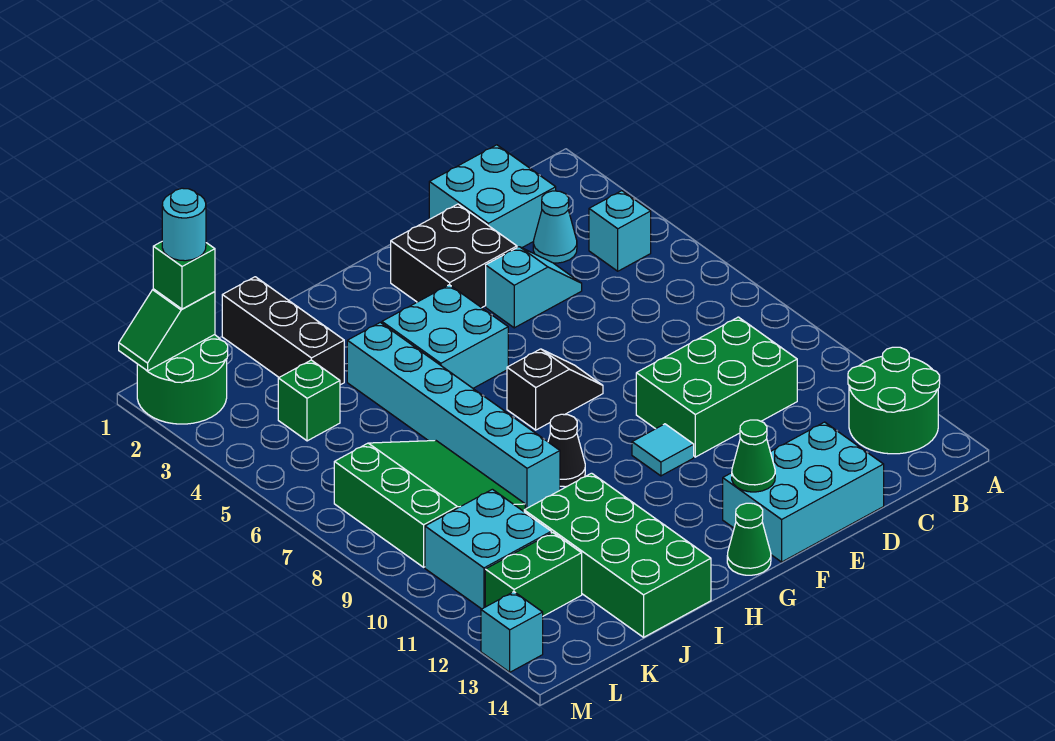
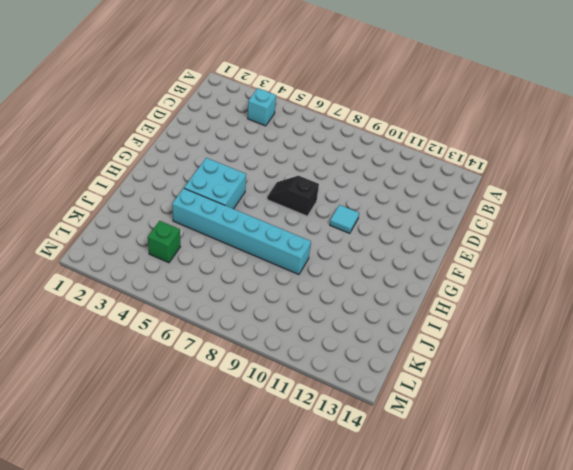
black 1x2 slope [267,176,319,216] -> black 1x2 slope turned to [507,349,603,430]
none -> green 2x2 round brick [848,347,940,454]
none -> cyan 2x2 brick [429,145,556,248]
none -> cyan 1x1 cone [533,191,577,263]

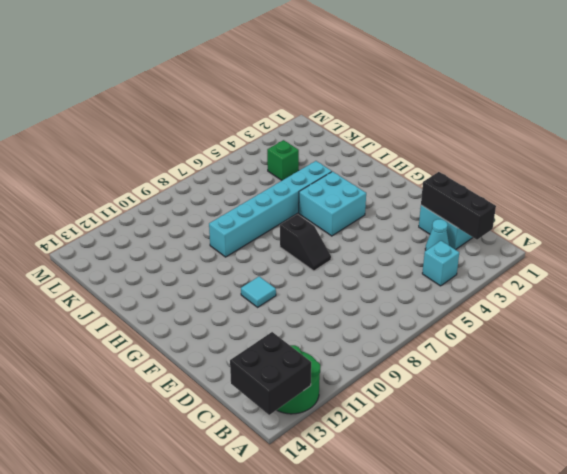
black 2x2 brick [230,332,311,415] -> black 2x2 brick moved to [391,204,517,308]
black 1x3 brick [421,172,496,240] -> black 1x3 brick turned to [222,277,344,385]
none -> green 2x3 brick [636,317,797,457]
none -> cyan 1x2 slope [486,247,582,328]
none -> cyan 2x3 brick [723,422,884,562]

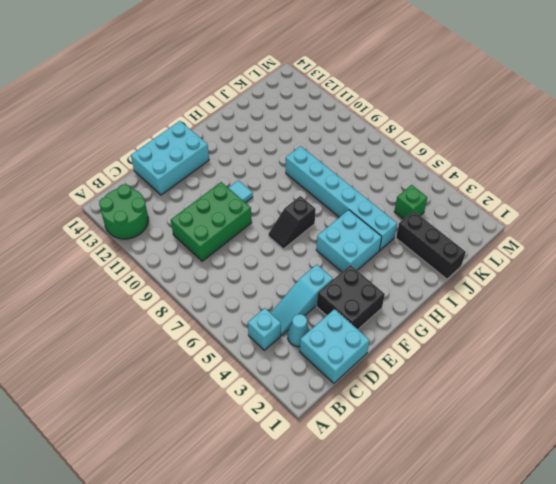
cyan 1x3 slope [271,264,333,335] -> cyan 1x2 slope [486,247,582,328]
none -> green 1x1 cone [727,503,771,575]
none -> black 1x1 cone [548,414,585,487]
none -> green 2x4 brick [524,473,711,637]

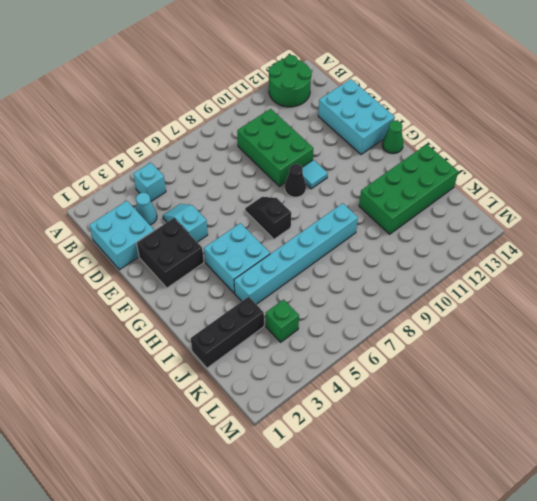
black 1x1 cone [285,164,306,197] -> black 1x1 cone moved to [548,414,585,487]
none -> green 3x3 slope [334,441,525,567]
none -> cyan 2x2 brick [425,489,551,609]
none -> green 1x2 brick [485,532,582,616]

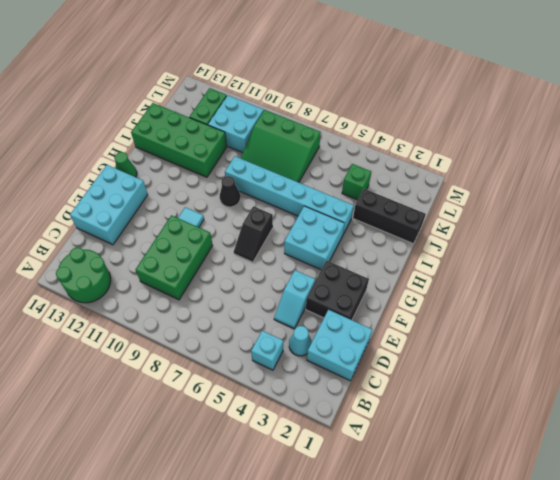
none -> green 2x2 round brick [137,335,228,424]
none -> cyan 1x1 brick [481,592,543,672]
none -> green 1x1 cone [732,420,775,492]

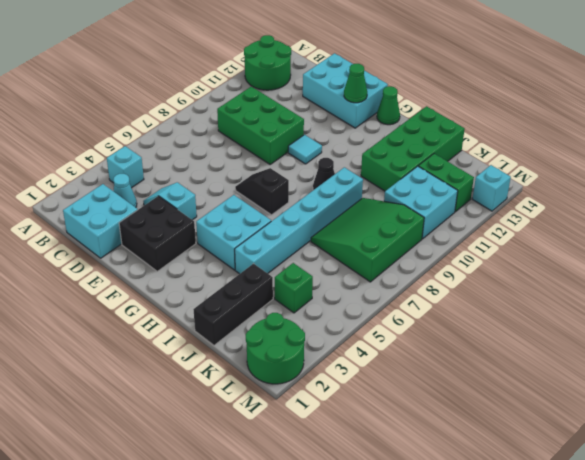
none -> green 1x2 slope [119,289,215,371]
none -> green 1x1 brick [153,242,215,309]
none -> cyan 1x1 round brick [162,188,206,261]

